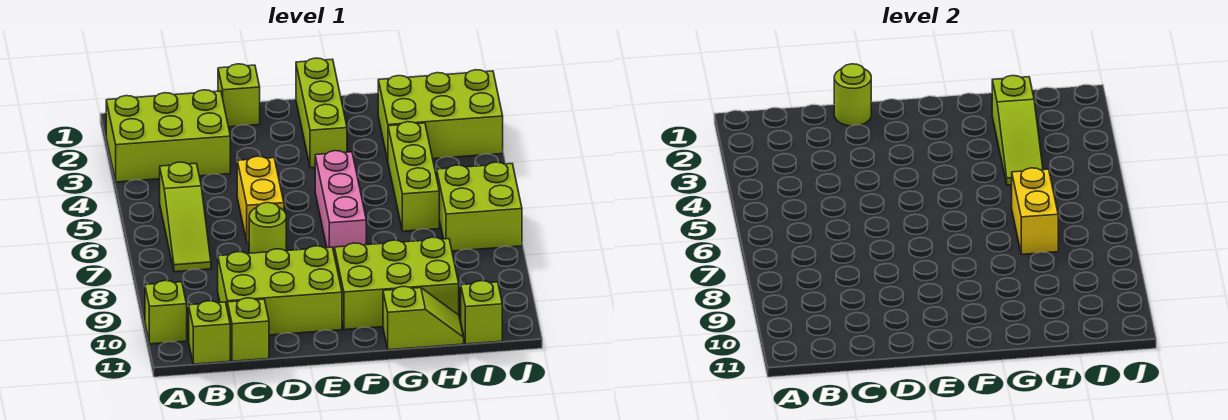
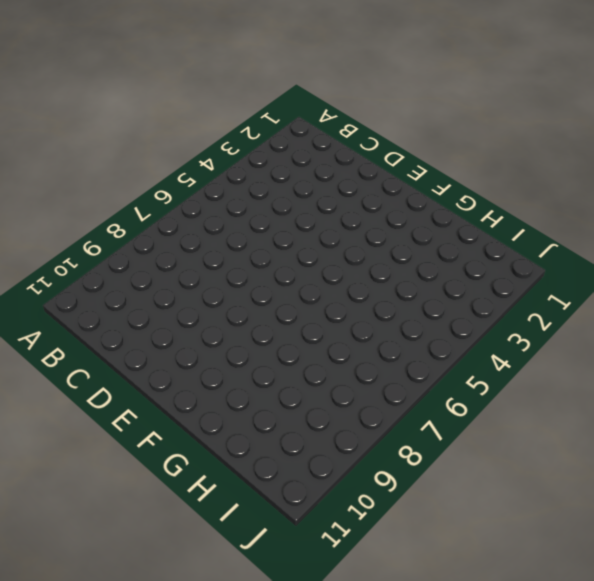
none -> lime 2x3 brick [106,90,230,182]
none -> lime 1x1 brick [145,281,187,344]
none -> lime 1x3 slope [160,162,211,272]

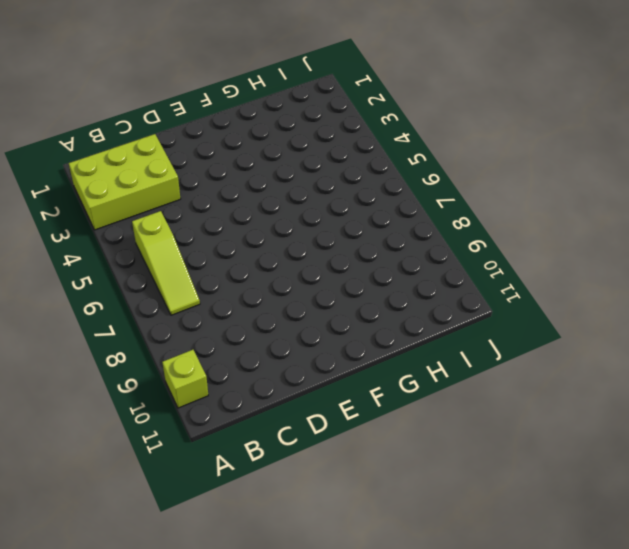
none -> lime 1x1 brick [189,301,230,364]
none -> lime 2x3 brick [218,246,342,335]
none -> lime 1x1 brick [227,298,269,361]

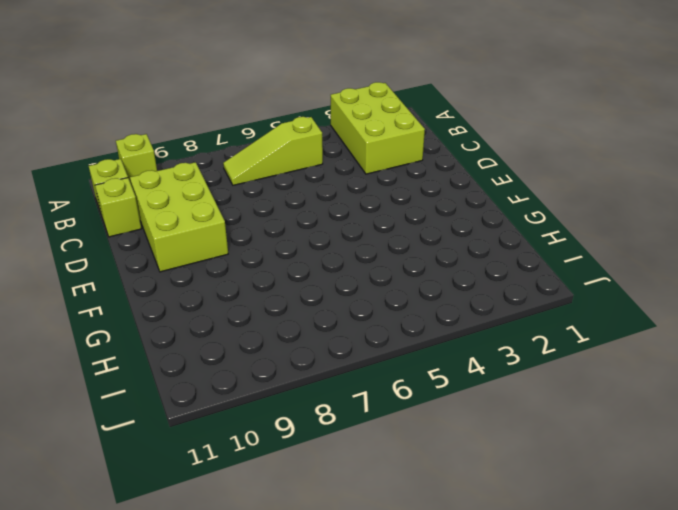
none -> lime 1x1 brick [218,64,260,127]
none -> yellow 1x2 brick [237,156,284,243]
none -> lime 1x1 round brick [249,203,286,253]

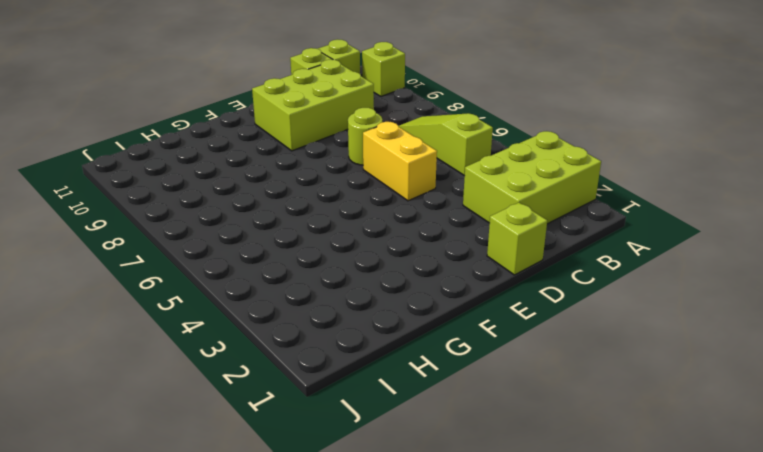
none -> lime 1x3 brick [296,58,347,168]
none -> pink 1x3 brick [315,151,366,251]
none -> lime 2x3 brick [334,237,459,330]

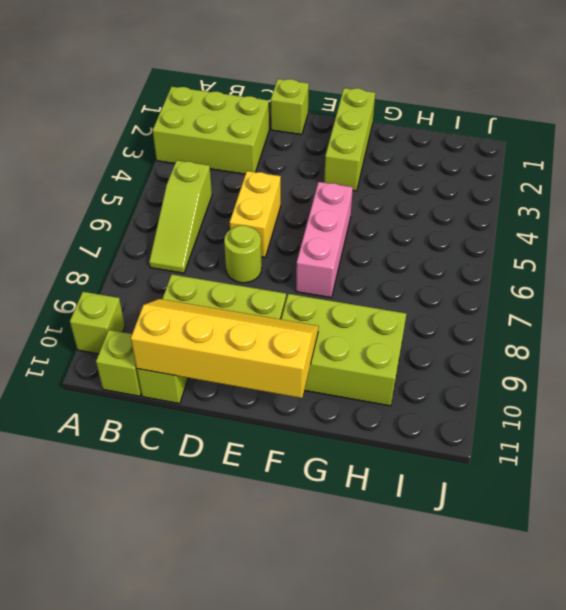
yellow 2x4 slope [131,299,319,398] -> none
none -> lime 1x2 slope [383,286,464,350]
none -> lime 2x3 brick [378,70,503,160]
none -> lime 1x3 brick [388,122,439,231]

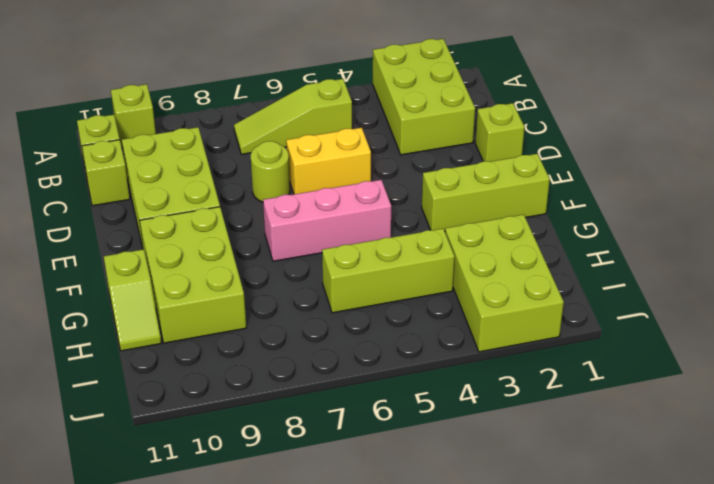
none -> lime 2x2 brick [437,162,522,251]
none -> lime 1x1 brick [461,281,502,344]
none -> lime 1x1 round brick [834,64,871,126]

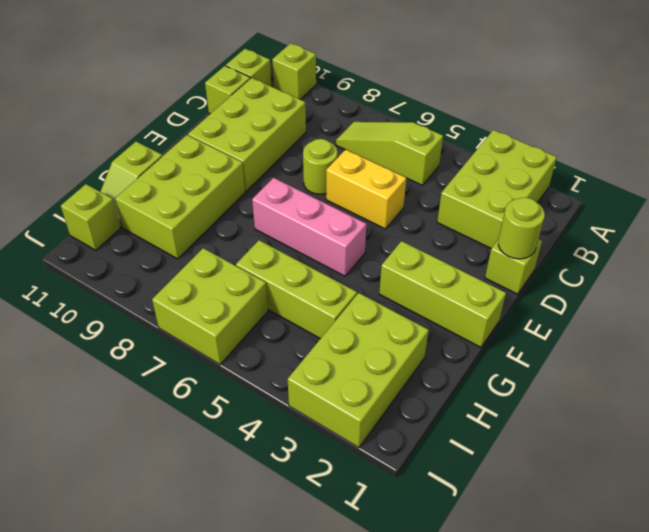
none -> lime 1x3 slope [992,76,1043,185]
none -> yellow 1x2 brick [1012,168,1058,254]

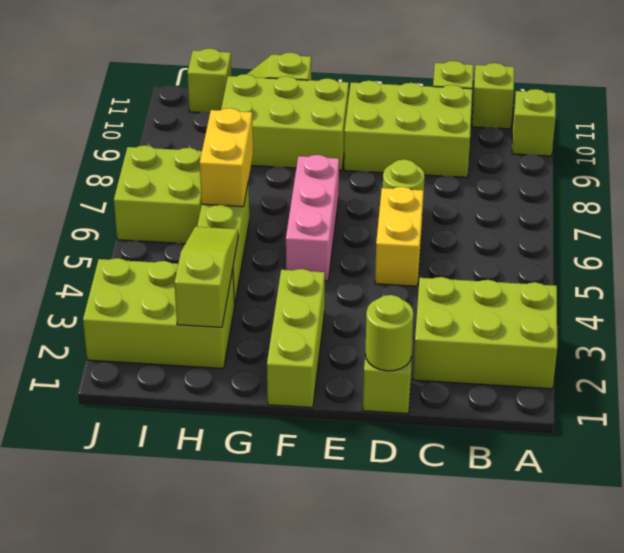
none -> lime 1x3 slope [160,162,211,272]

